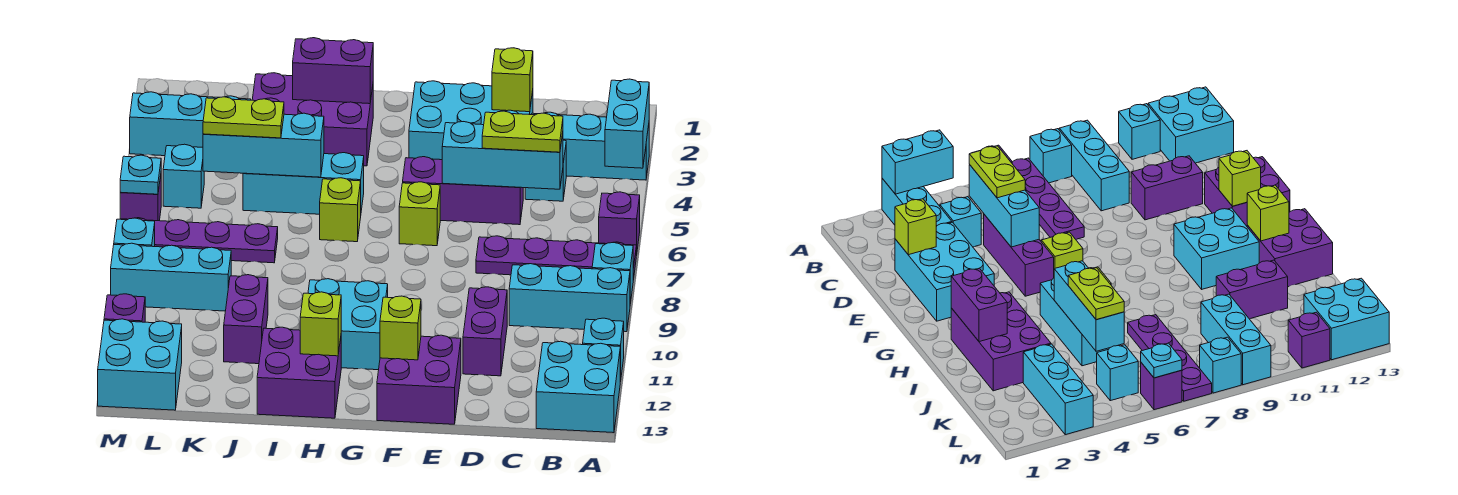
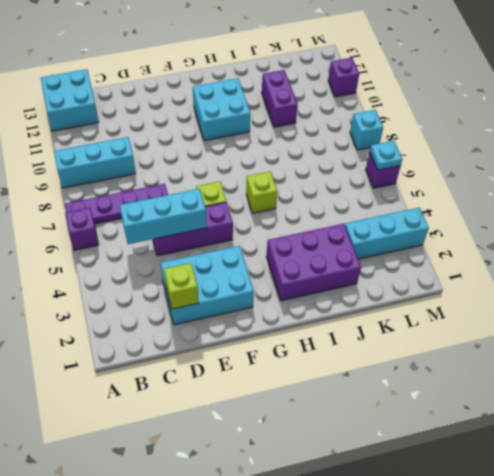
none -> cyan 1x3 brick [531,112,649,180]
none -> cyan 1x1 brick [592,243,633,304]
none -> cyan 1x1 brick [583,318,624,382]
none -> cyan 1x1 brick [525,140,566,201]

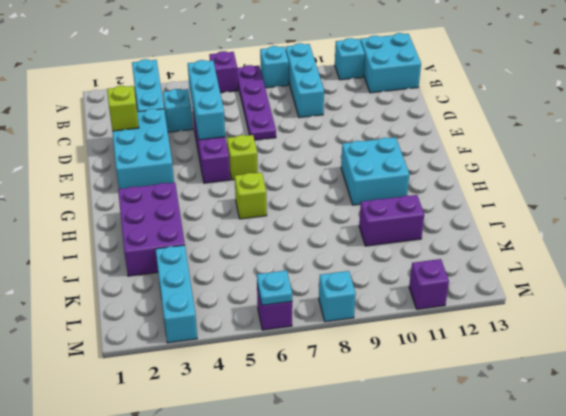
none -> purple 1x2 brick [463,287,507,376]
none -> purple 2x2 brick [377,335,461,424]
none -> cyan 1x3 brick [243,153,364,214]
none -> purple 2x2 brick [257,327,341,418]

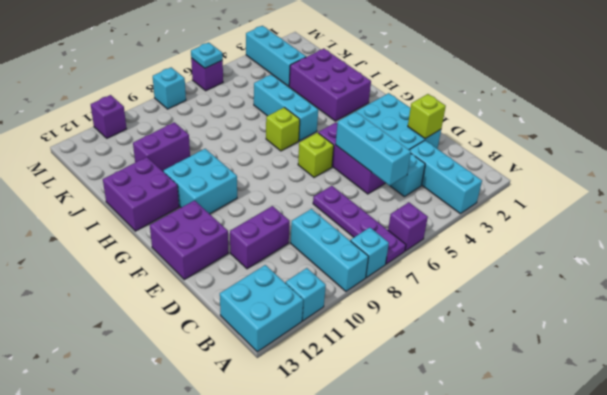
none -> purple 1x4 plate [121,218,278,263]
none -> cyan 1x3 brick [111,243,231,311]
none -> cyan 1x1 brick [163,144,204,208]
none -> cyan 2x2 brick [98,319,182,410]

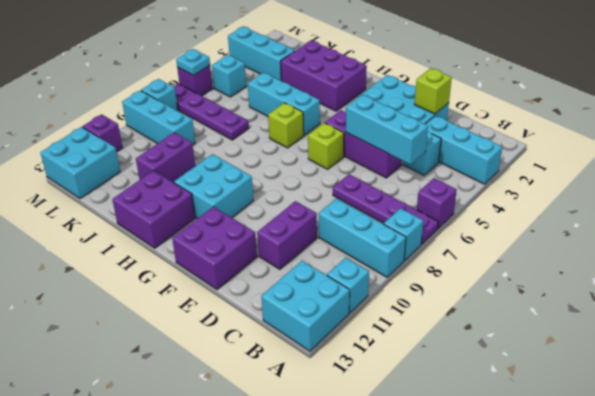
none -> cyan 1x2 brick [605,79,649,168]
none -> lime 1x1 brick [380,296,421,360]
none -> purple 1x2 brick [293,38,373,104]
none -> lime 1x1 brick [300,292,341,356]

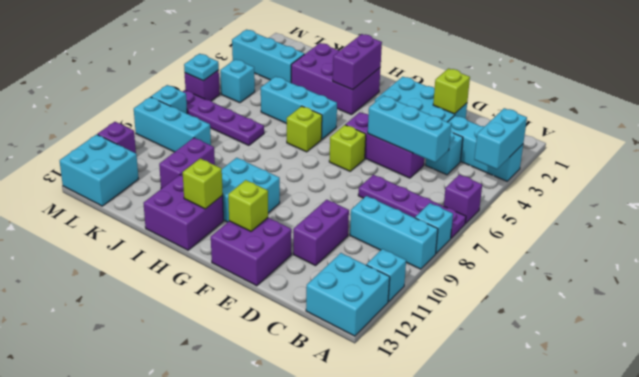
purple 1x2 brick [333,34,382,90] -> purple 1x2 brick turned to [293,38,373,104]
none -> cyan 1x3 brick [203,113,324,177]
none -> lime 1x2 plate [482,111,563,152]
none -> lime 1x2 plate [203,97,284,138]

